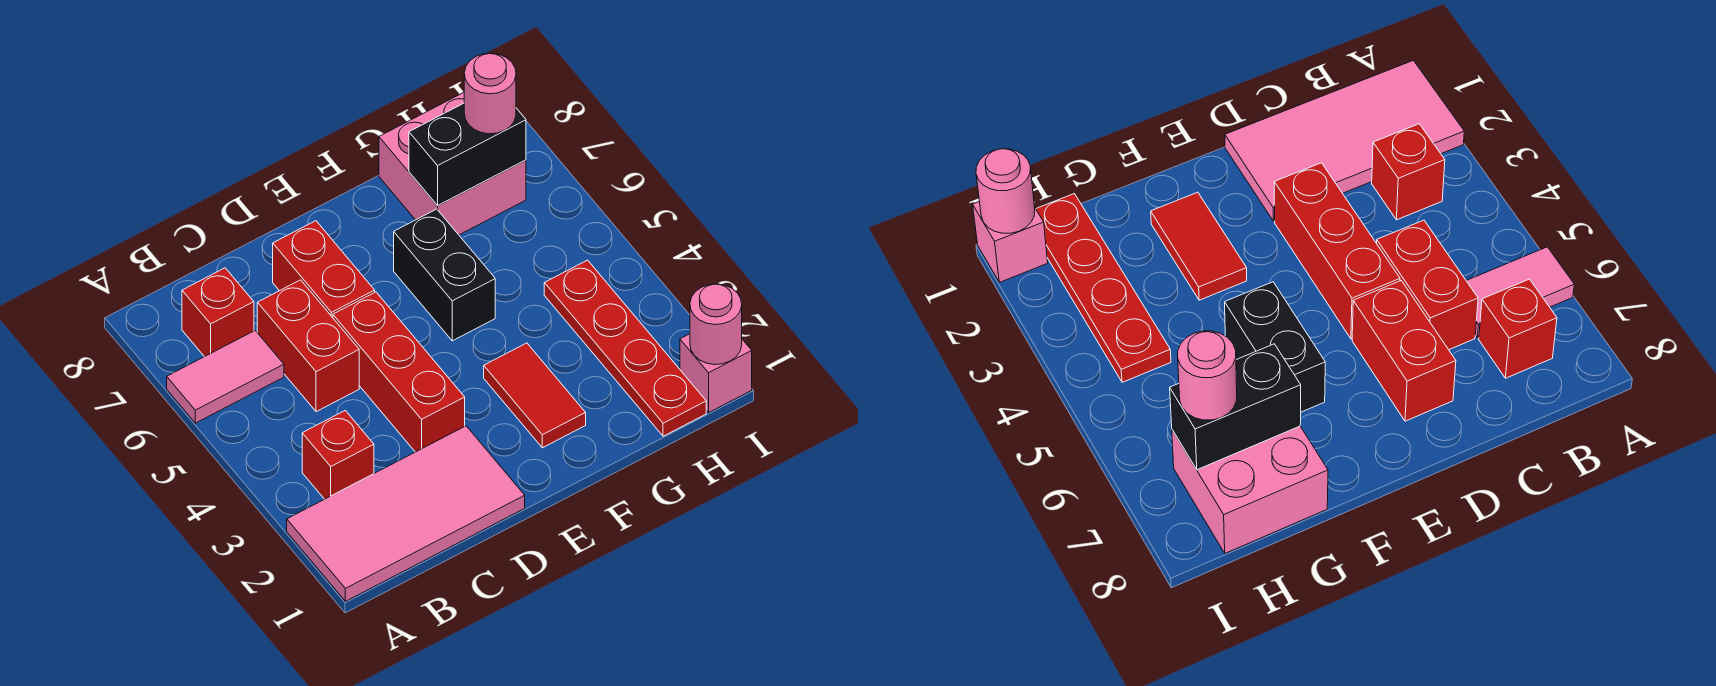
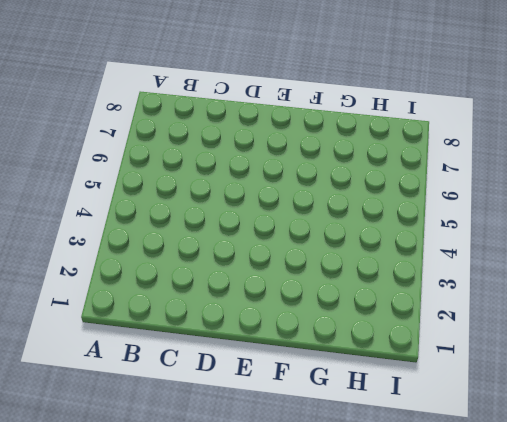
none -> pink 2x4 tile [287,426,525,601]
none -> pink 1x2 tile [167,331,284,423]
none -> red 1x1 brick [302,410,374,499]

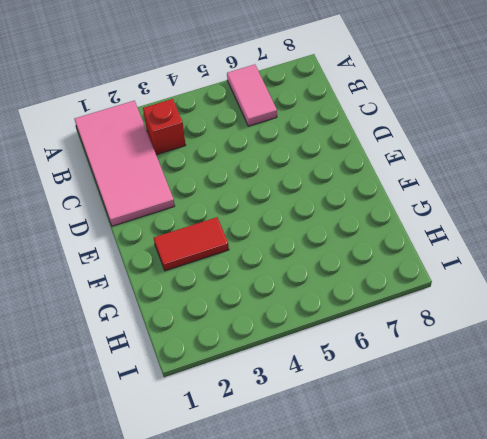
none -> red 1x1 brick [182,268,254,357]
none -> red 1x2 brick [257,280,359,412]
none -> red 1x3 brick [333,292,465,452]

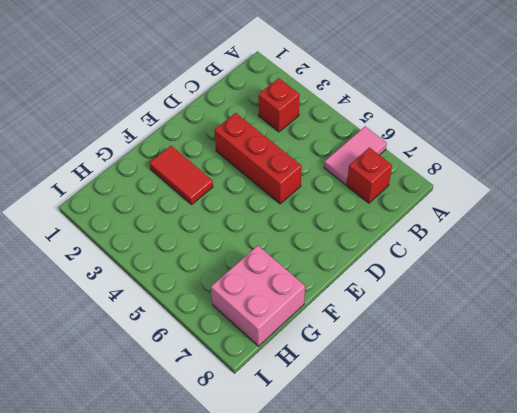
none -> pink 2x4 tile [287,426,525,601]
none -> red 1x2 brick [257,280,359,412]
none -> red 1x2 brick [273,221,375,318]

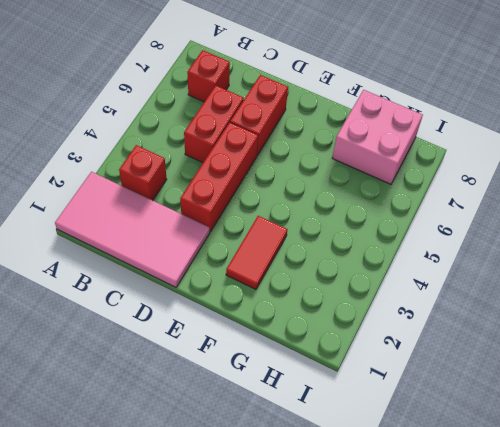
none -> pink 1x2 tile [167,331,284,423]
none -> black 1x2 brick [394,209,495,341]
none -> red 1x4 plate [544,260,706,436]

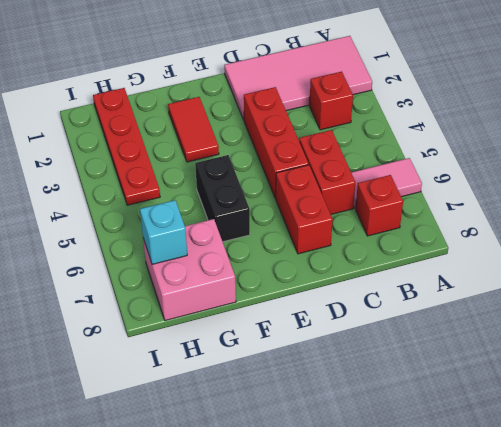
cyan 1x1 brick [140,200,187,264] -> black 1x2 brick [409,103,526,206]
none -> pink 1x1 brick [680,334,752,412]
none -> pink 1x1 round brick [690,284,742,365]
none -> pink 1x1 round brick [464,53,516,134]

